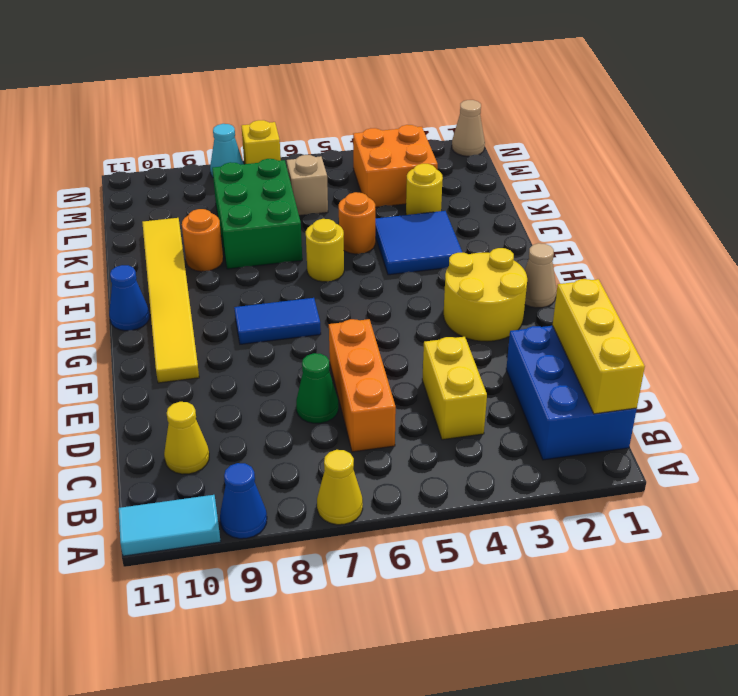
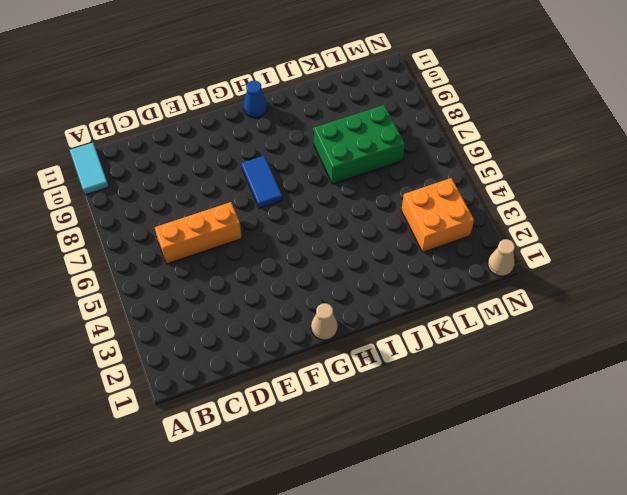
none -> yellow 1x1 cone [317,450,363,525]
none -> blue 1x1 cone [220,463,267,539]
none -> blue 2x3 brick [506,326,637,460]

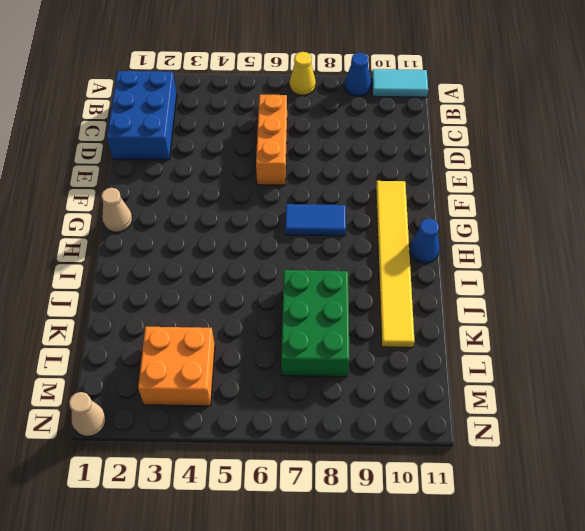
none -> yellow 1x2 brick [422,337,487,440]
none -> yellow 1x1 cone [164,402,209,474]
none -> green 1x1 cone [296,353,338,423]

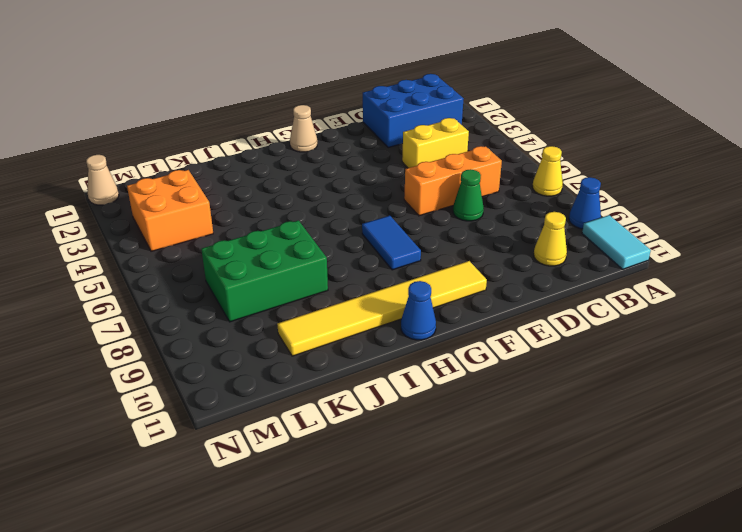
none -> yellow 2x2 round brick [444,248,527,342]
none -> blue 2x2 tile [375,211,463,275]
none -> yellow 1x1 round brick [306,219,344,282]

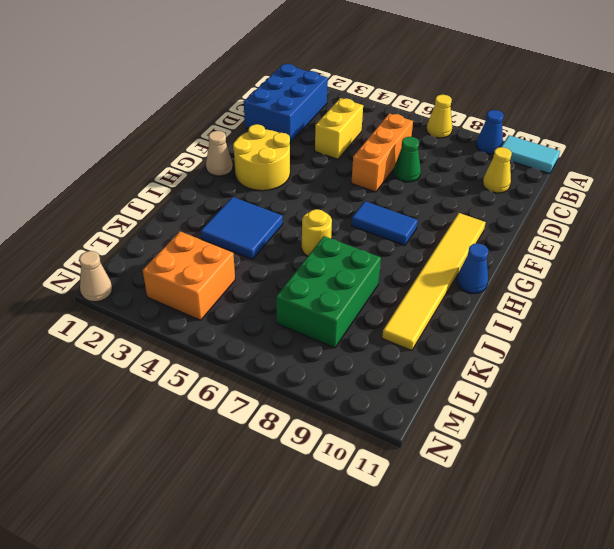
none -> orange 1x1 round brick [339,192,375,254]
none -> orange 1x1 round brick [182,209,223,272]
none -> yellow 1x1 round brick [406,164,443,215]

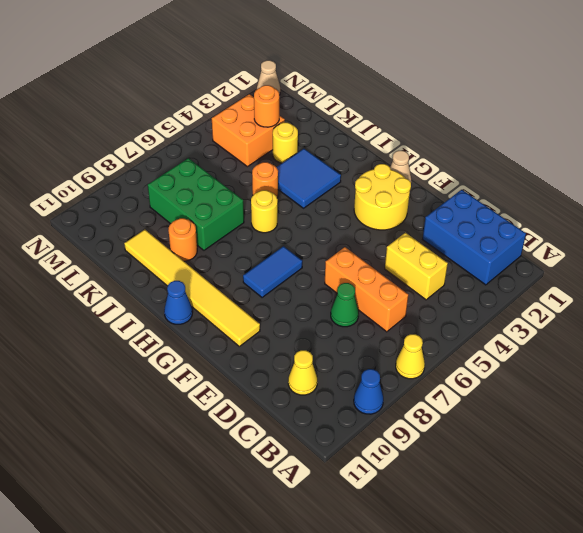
orange 1x1 round brick [254,85,279,127] -> none
none -> cyan 1x2 tile [119,495,221,556]
none -> tan 1x1 brick [287,155,328,216]
none -> yellow 1x1 brick [241,120,281,164]

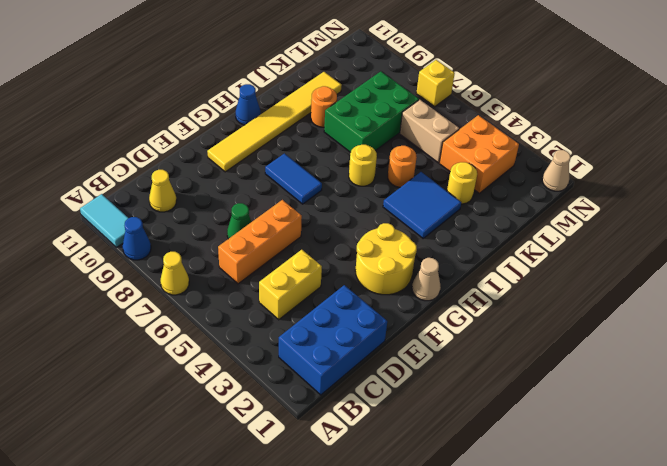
tan 1x2 brick [400,100,459,163] -> tan 1x1 brick [287,155,328,216]
none -> cyan 1x1 cone [210,124,243,177]
none -> yellow 1x3 brick [553,279,645,414]

